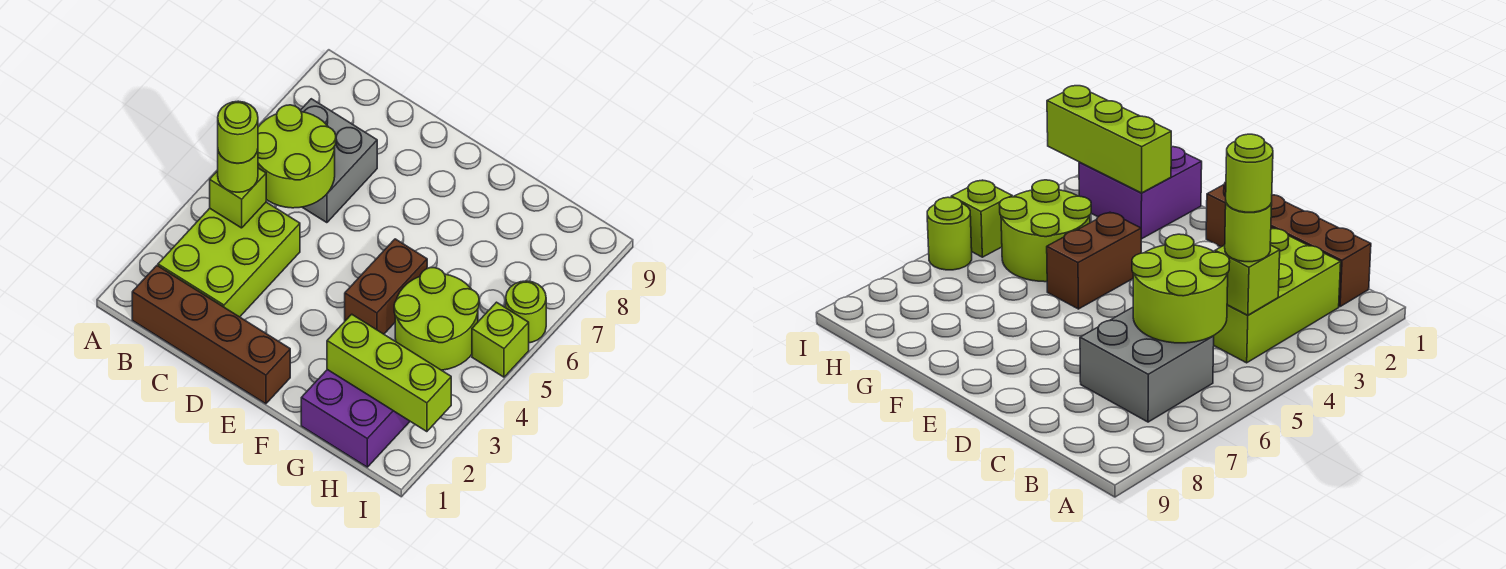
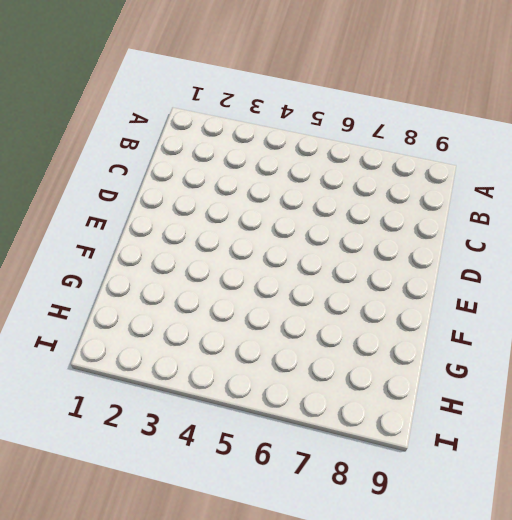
none -> brown 1x4 brick [132,266,290,404]
none -> lime 2x3 brick [158,202,300,317]
none -> grey 2x2 brick [300,99,377,223]

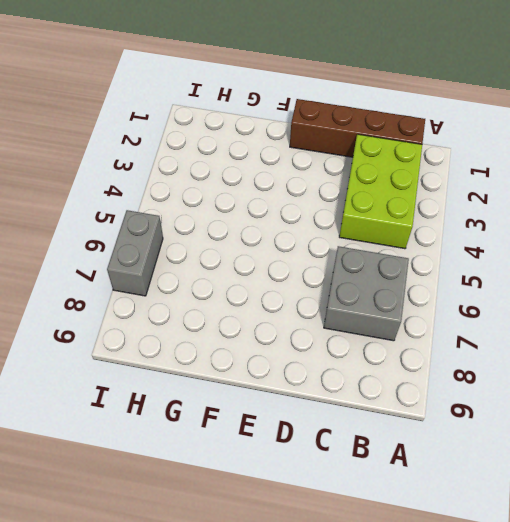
grey 1x2 brick [107,210,163,296] -> lime 1x1 round brick [506,281,546,343]
none -> brown 1x2 brick [345,239,427,334]
none -> purple 2x2 brick [301,370,410,467]
none -> lime 2x2 round brick [394,268,479,370]

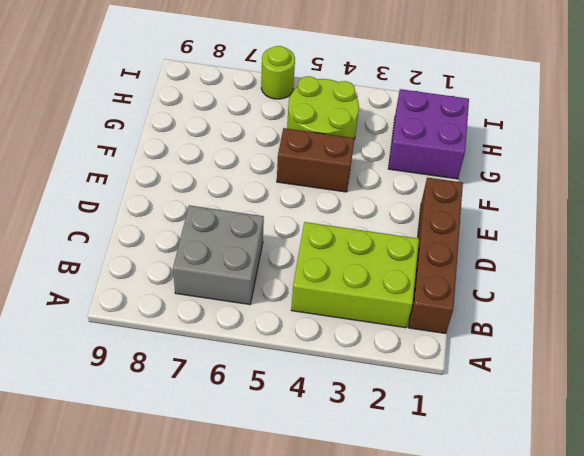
none -> lime 1x1 brick [472,302,529,377]
none -> lime 1x1 brick [210,168,266,228]
none -> lime 2x2 round brick [258,105,336,208]

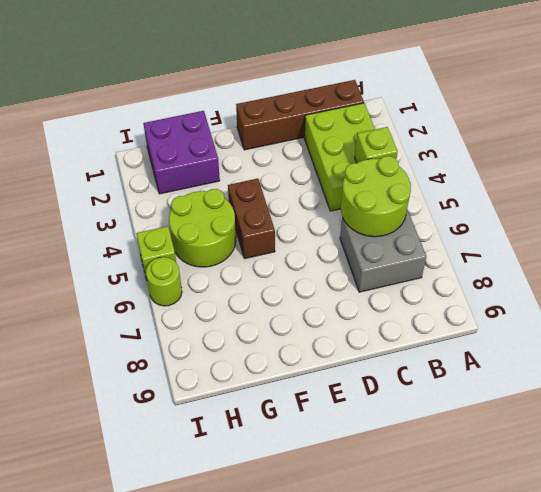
none -> lime 1x3 brick [327,314,451,432]
none -> lime 1x1 round brick [218,150,258,192]
none -> lime 1x1 round brick [218,101,258,163]

